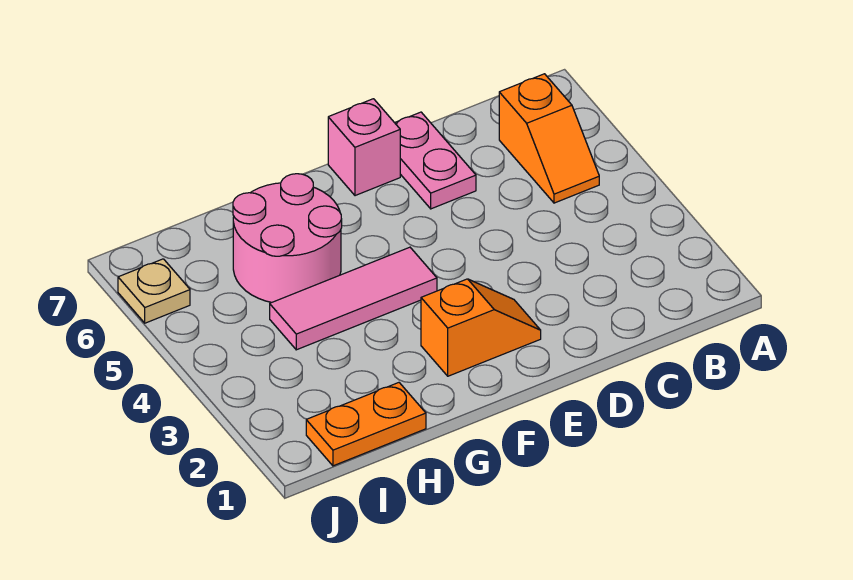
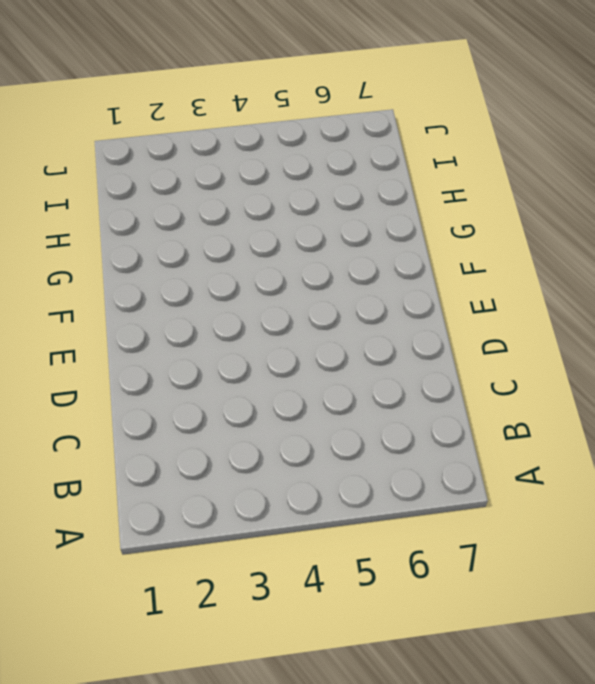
none -> orange 1x2 slope [499,74,599,203]
none -> pink 1x2 plate [395,112,476,209]

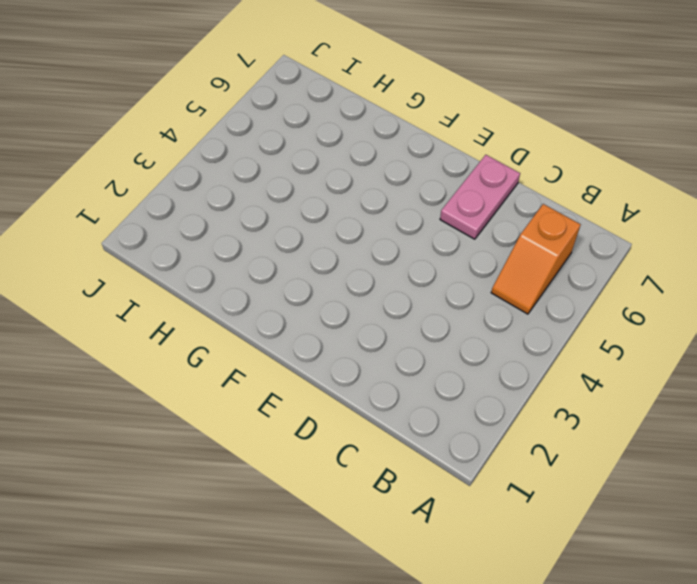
none -> orange 1x2 slope [421,279,541,376]
none -> pink 1x1 brick [328,99,400,196]

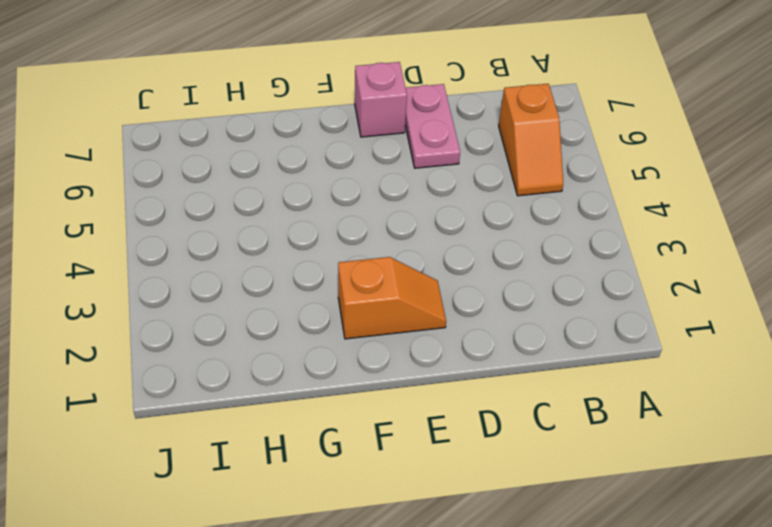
none -> pink 1x3 tile [270,247,437,350]
none -> pink 2x2 round brick [233,174,342,302]

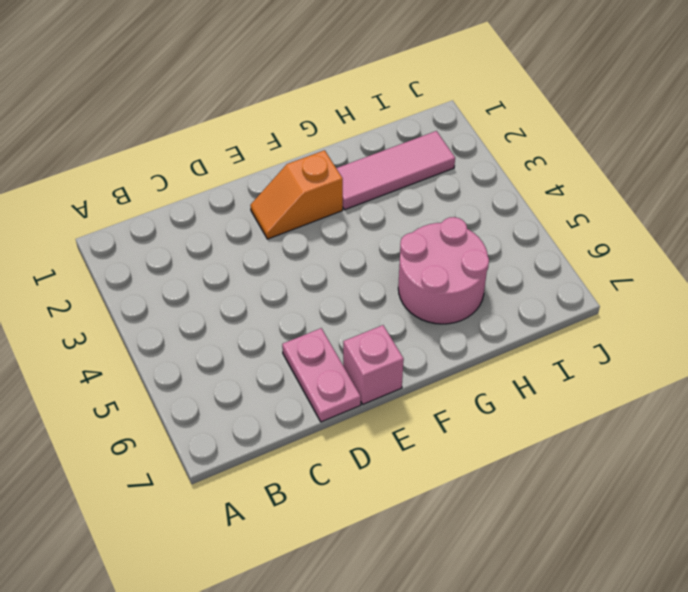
pink 1x3 tile [336,131,455,210] -> pink 1x3 tile moved to [270,247,437,350]
none -> orange 1x2 slope [499,74,599,203]
none -> orange 1x2 plate [306,383,426,466]

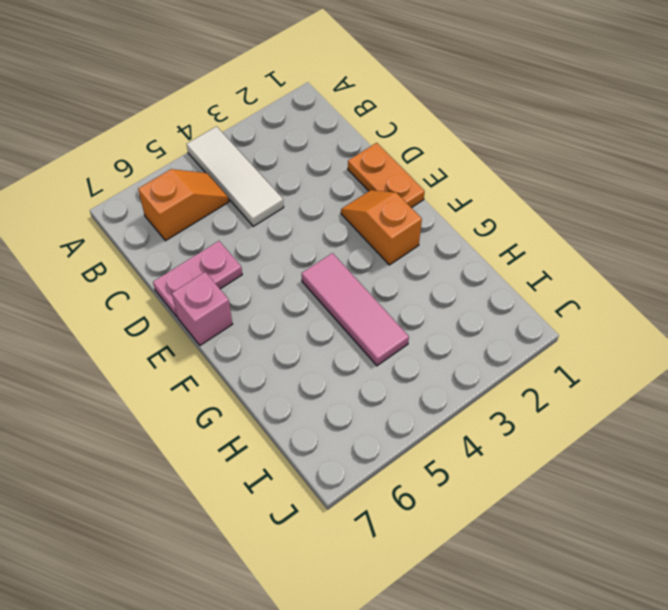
white 1x3 tile [187,126,284,226] -> none
orange 1x2 plate [348,143,425,208] -> orange 1x2 plate moved to [306,383,426,466]
none -> pink 2x2 round brick [233,174,342,302]
none -> tan 1x1 plate [118,259,190,323]

